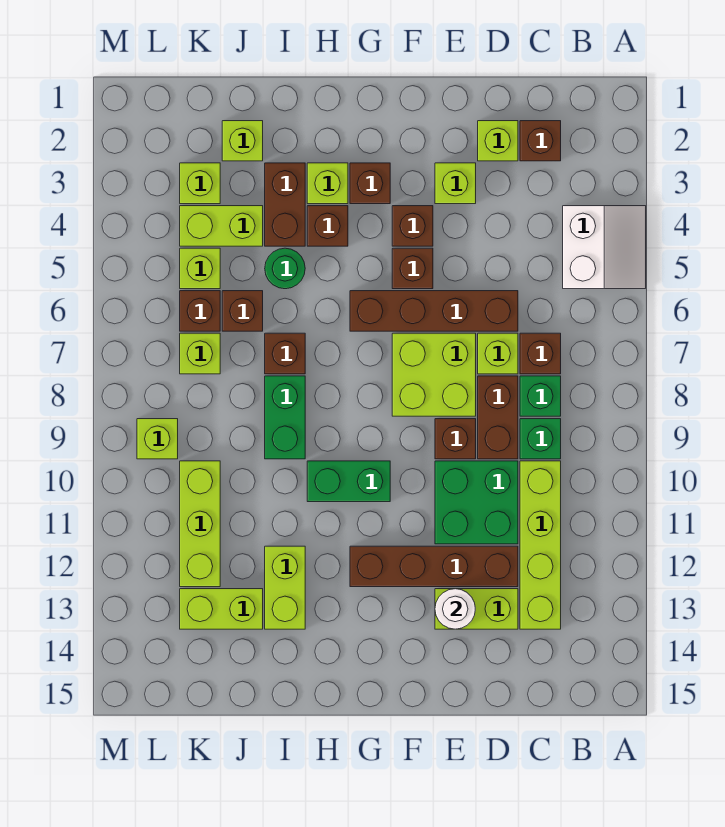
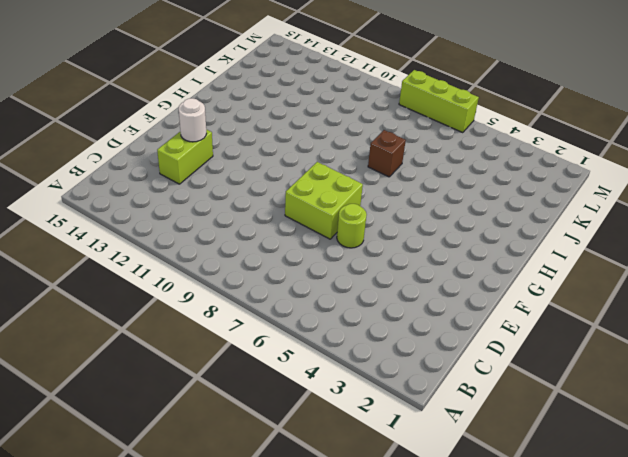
lime 1x1 round brick [337,204,367,248] -> brown 1x4 brick [350,291,518,331]
lime 1x3 brick [399,70,479,133] -> lime 1x3 brick moved to [180,461,220,587]
none -> white 2x2 slope [563,206,646,289]
none -> brown 1x1 brick [520,121,561,161]
none -> brown 1x1 brick [520,333,561,374]
none -> green 1x1 brick [520,376,561,416]

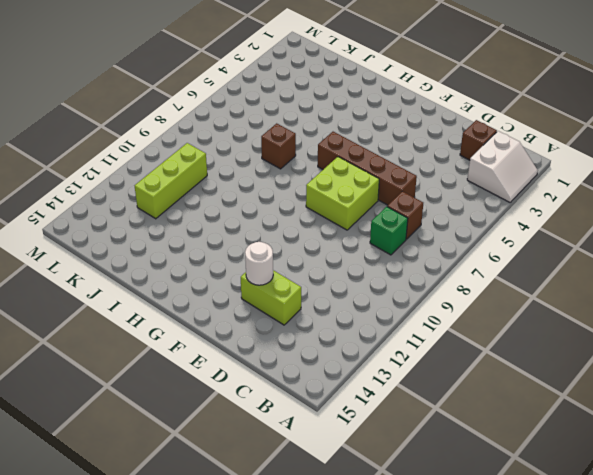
white 2x2 slope [467,131,538,202] -> white 2x2 slope moved to [563,206,646,289]
none -> green 1x1 brick [520,419,561,459]
none -> lime 1x4 brick [520,461,561,629]
none -> lime 1x1 brick [478,121,518,161]
none -> lime 1x1 brick [478,333,518,374]

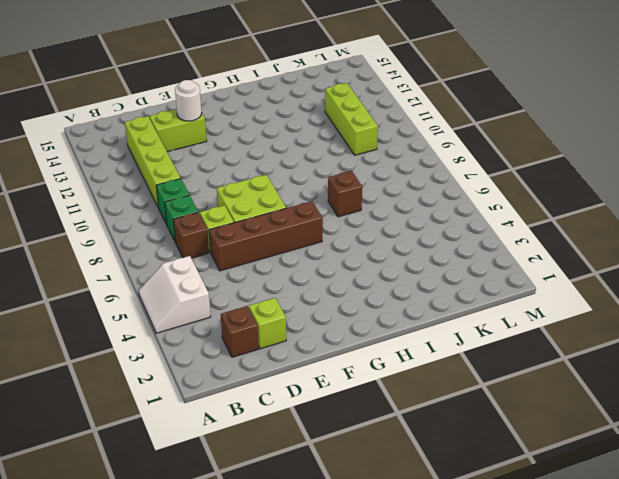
none -> brown 1x2 brick [478,376,518,459]
none -> green 2x2 brick [435,461,518,544]
none -> brown 1x4 brick [350,546,518,587]
none -> lime 1x1 brick [435,163,476,204]

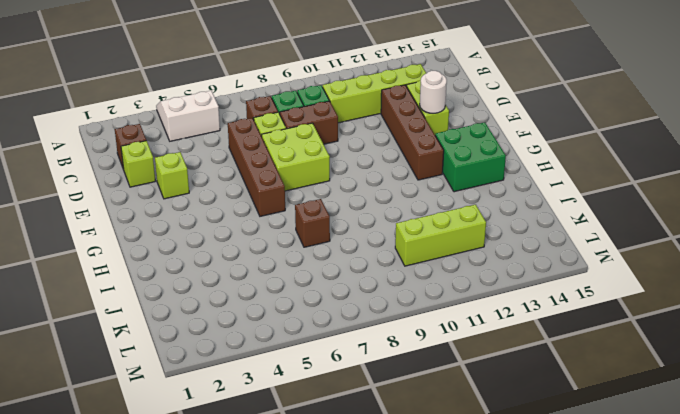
green 2x2 brick [435,122,506,192] -> green 2x2 brick moved to [435,461,518,544]
none -> brown 1x1 brick [435,419,476,459]
none -> brown 1x1 brick [392,206,433,246]
none -> brown 1x1 brick [392,248,433,289]
none -> brown 1x1 brick [350,163,390,204]

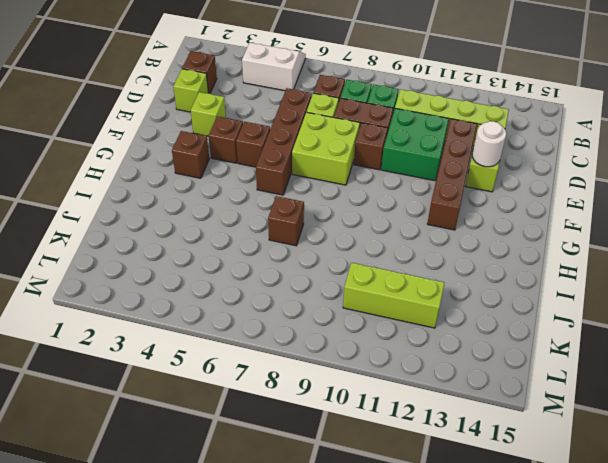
none -> green 1x2 brick [307,461,390,502]
none -> lime 1x1 brick [307,163,348,204]
none -> brown 1x1 brick [307,206,348,246]
none -> brown 1x2 brick [265,163,305,246]

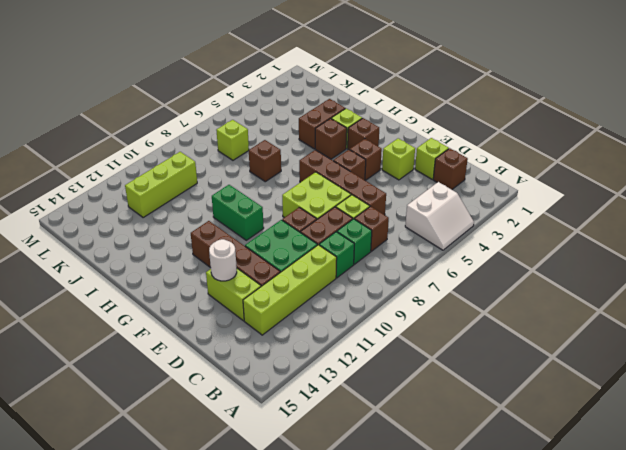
none -> green 1x1 round brick [265,248,305,289]
none -> green 1x2 brick [265,376,305,459]
none -> lime 1x2 brick [265,546,305,629]
none -> lime 1x1 brick [222,121,263,161]

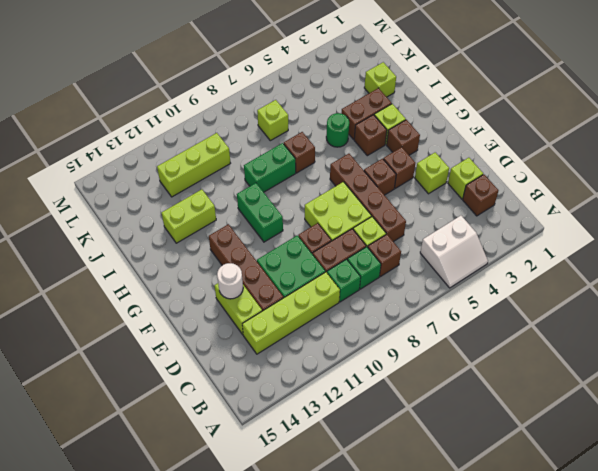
none -> lime 1x2 brick [180,206,263,246]
none -> brown 1x1 brick [222,291,263,331]
none -> lime 1x2 brick [180,589,263,629]
none -> lime 1x1 brick [180,163,220,204]

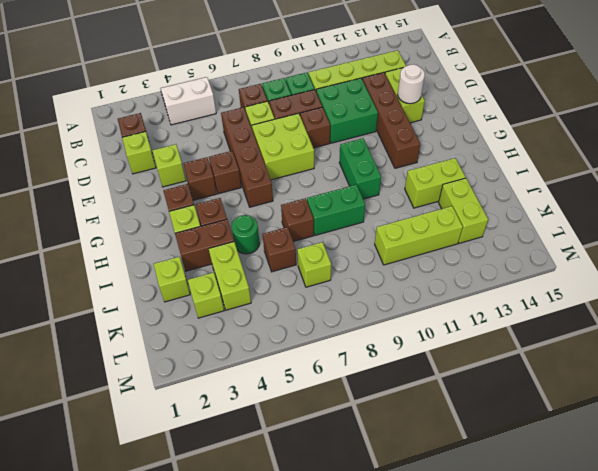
none -> lime 1x1 brick [180,248,220,289]
none -> brown 1x1 brick [180,291,220,331]
none -> lime 1x1 brick [137,419,178,459]

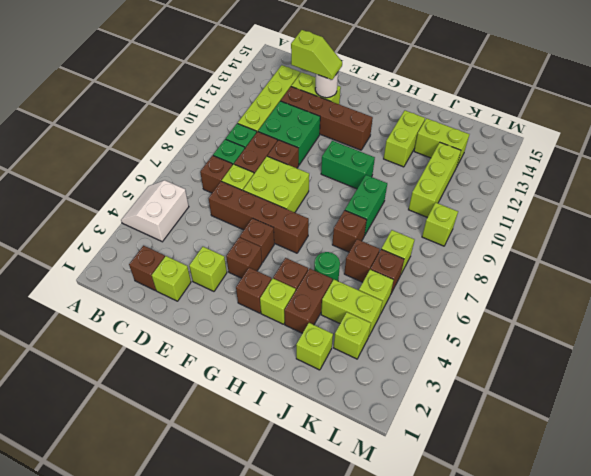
lime 1x2 slope [291,30,342,80] -> none

